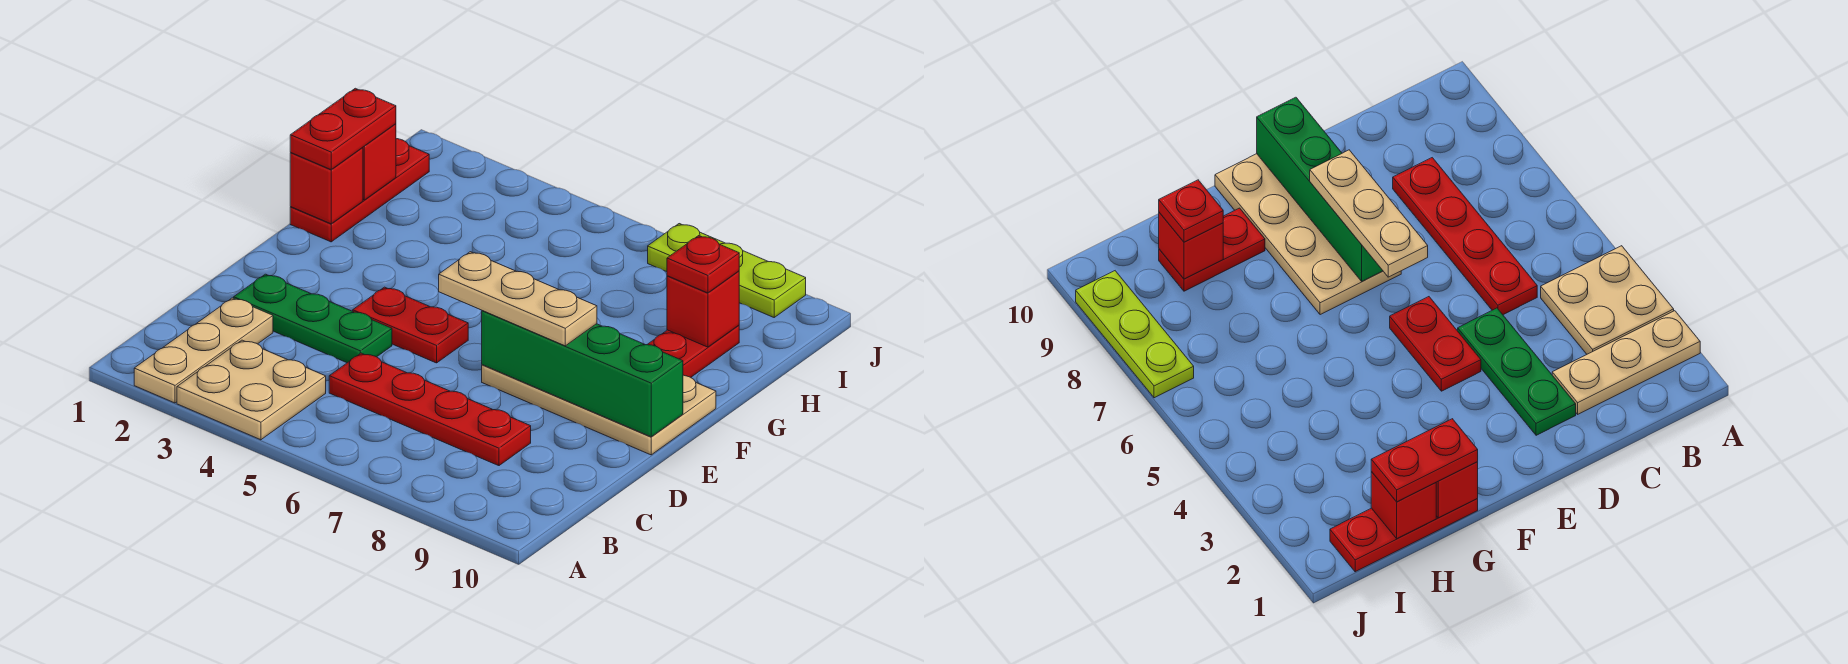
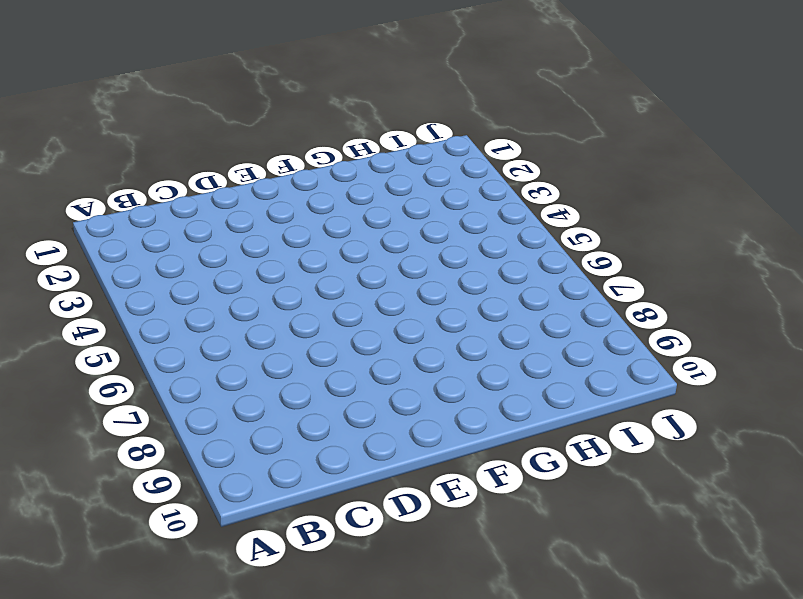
none -> tan 1x3 plate [134,298,273,403]
none -> tan 2x2 plate [177,340,326,440]
none -> red 1x4 plate [329,353,531,466]

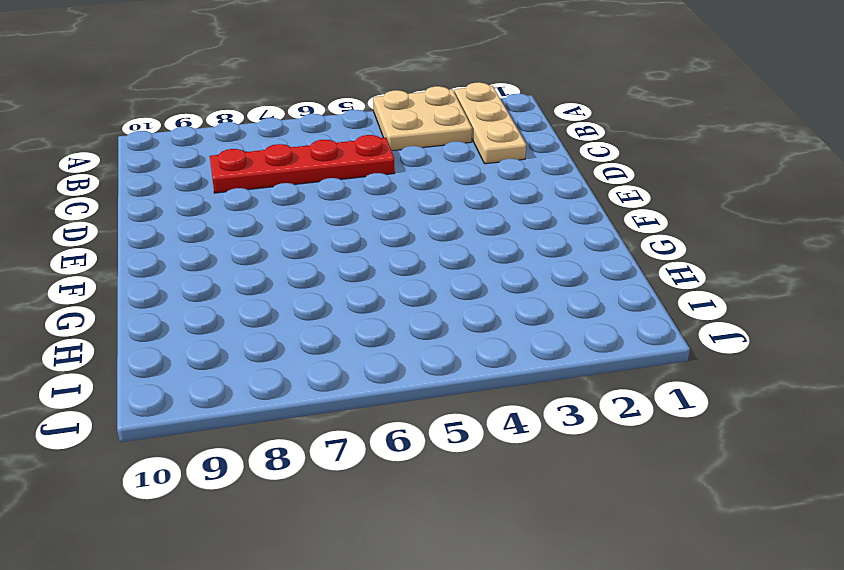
none -> green 1x3 plate [234,274,392,363]
none -> red 1x2 plate [353,287,468,363]
none -> tan 2x4 plate [482,365,716,455]

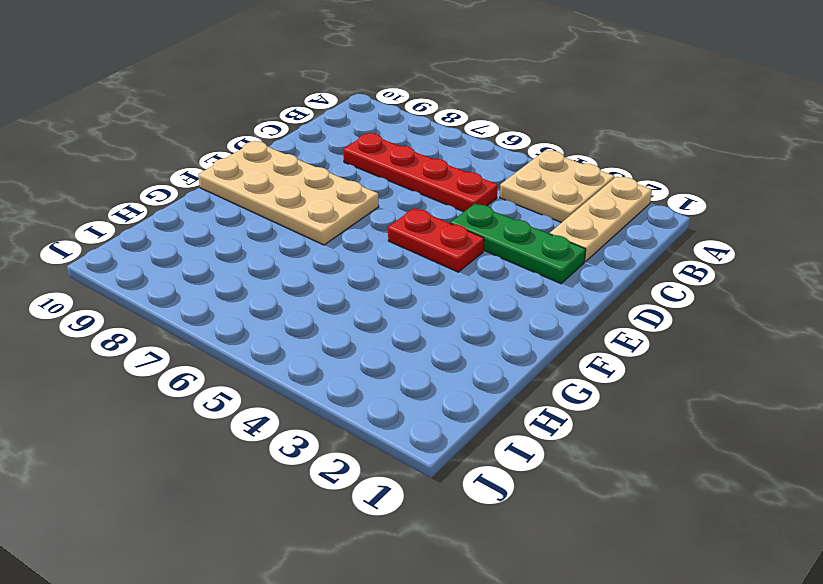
none -> red 1x3 plate [290,139,429,242]
none -> red 1x2 plate [647,325,739,377]
none -> lime 1x3 plate [648,224,806,317]

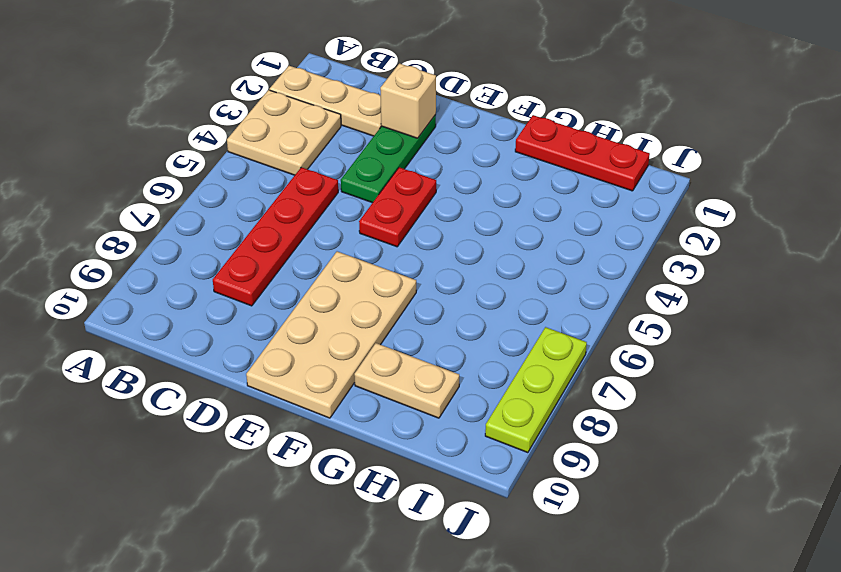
tan 1x1 brick [380,63,436,138] -> none
tan 1x2 plate [354,343,459,418] -> red 1x2 plate [647,325,739,377]
none -> green 1x4 brick [482,311,683,437]
none -> red 1x1 brick [290,148,363,224]
none -> red 1x1 brick [362,124,396,200]

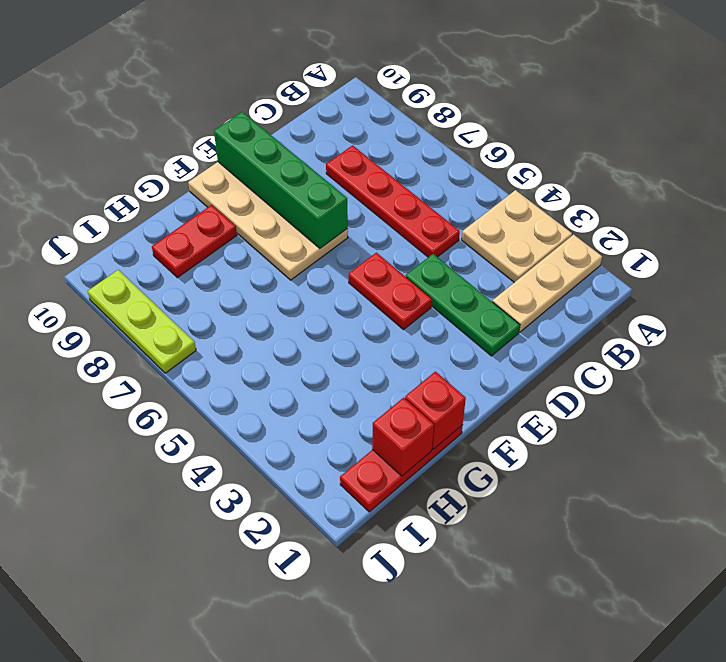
none -> red 1x1 brick [667,271,739,347]
none -> tan 1x3 plate [439,252,597,346]
none -> red 1x2 plate [290,88,396,169]

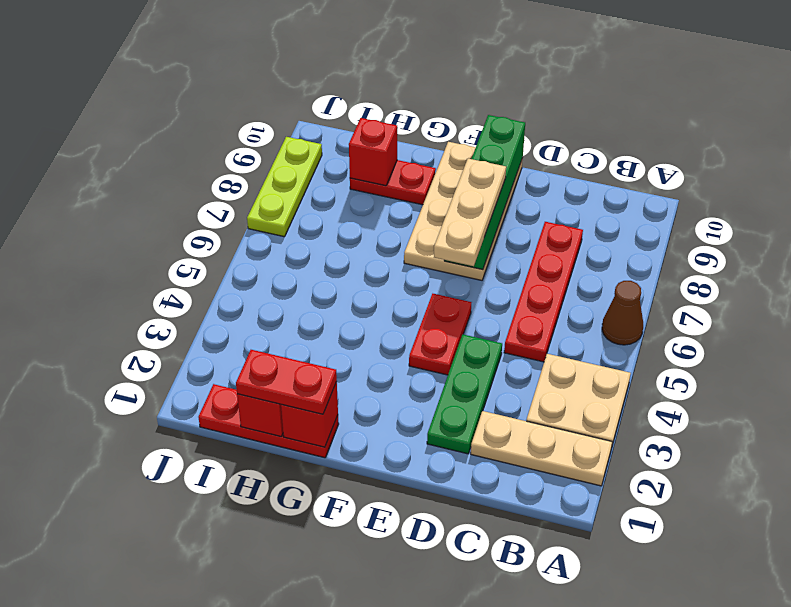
brown 1x1 cone [602,281,643,345] -> none
none -> red 1x1 plate [667,236,739,293]

